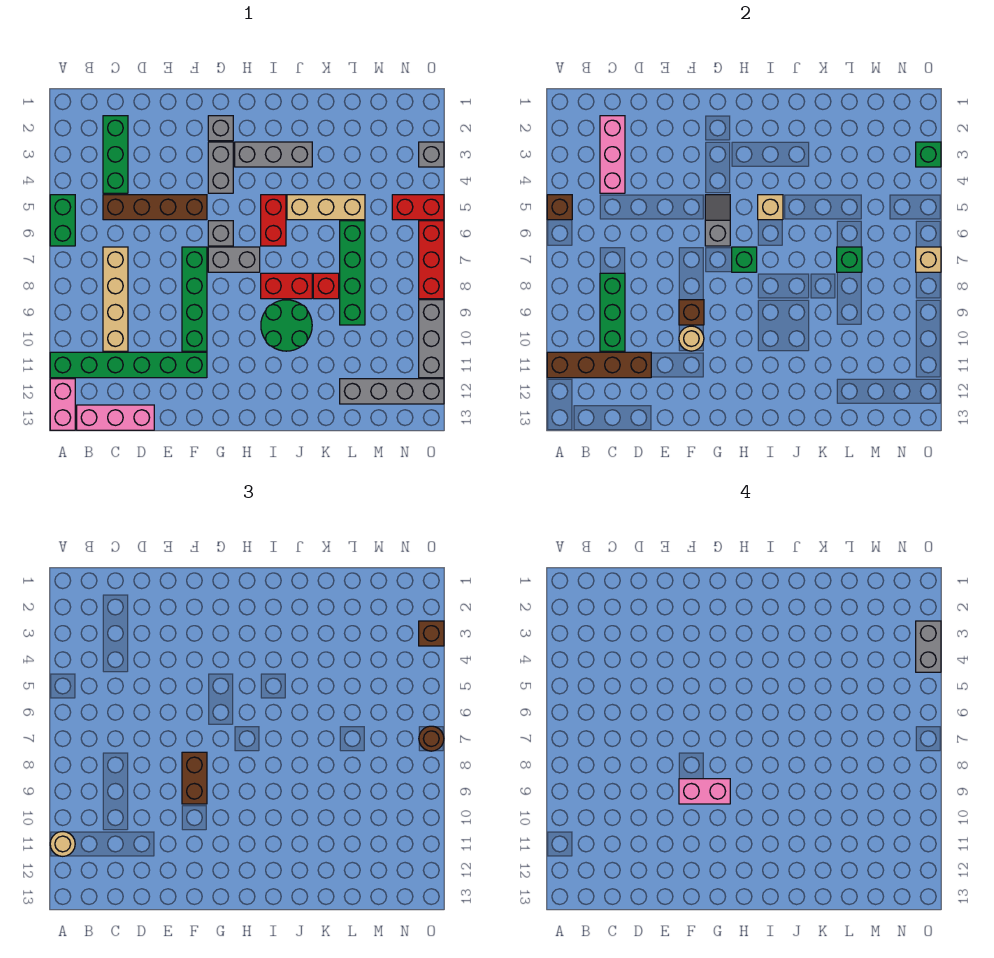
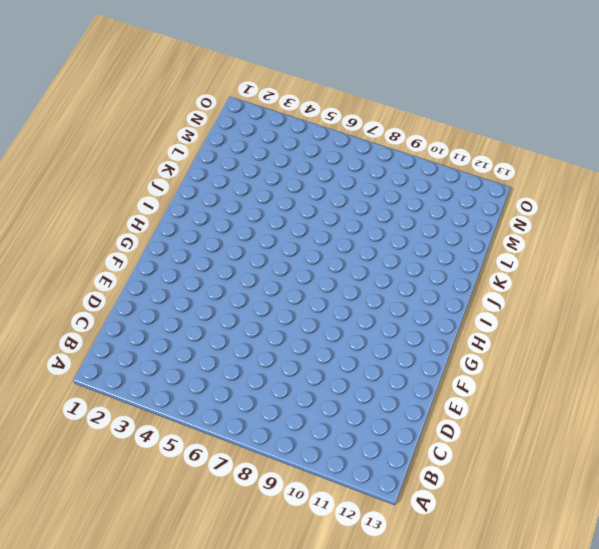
none -> green 1x2 brick [50,195,75,246]
none -> green 1x6 brick [50,352,207,378]
none -> pink 1x2 brick [50,379,75,430]
none -> pink 1x3 brick [77,405,154,430]

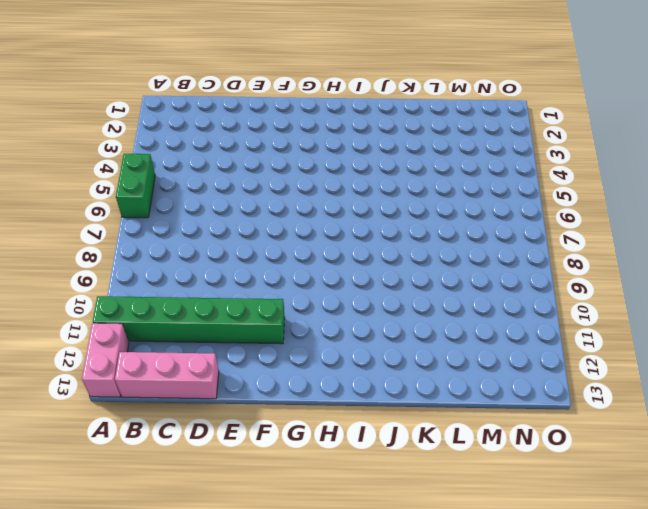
none -> green 1x3 brick [103,116,128,193]
none -> brown 1x4 brick [103,195,207,220]
none -> tan 1x4 brick [103,247,128,351]
none -> green 1x4 brick [182,247,207,351]

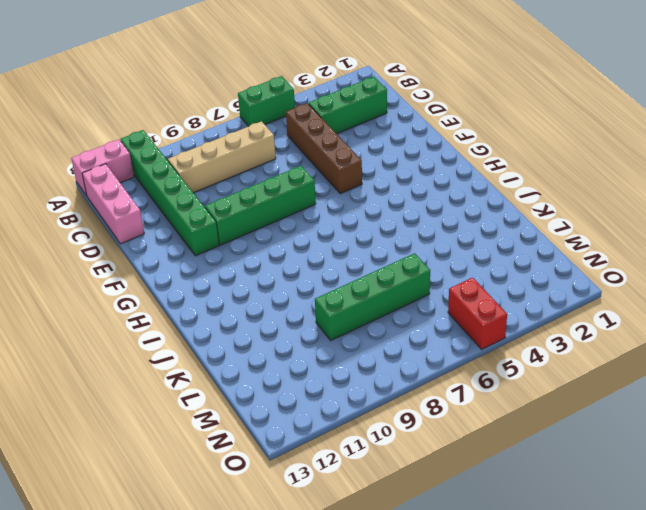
none -> grey 1x1 brick [208,116,233,141]
none -> grey 1x2 brick [208,142,233,193]
none -> grey 1x1 brick [208,221,233,246]
none -> grey 1x2 brick [208,247,260,272]

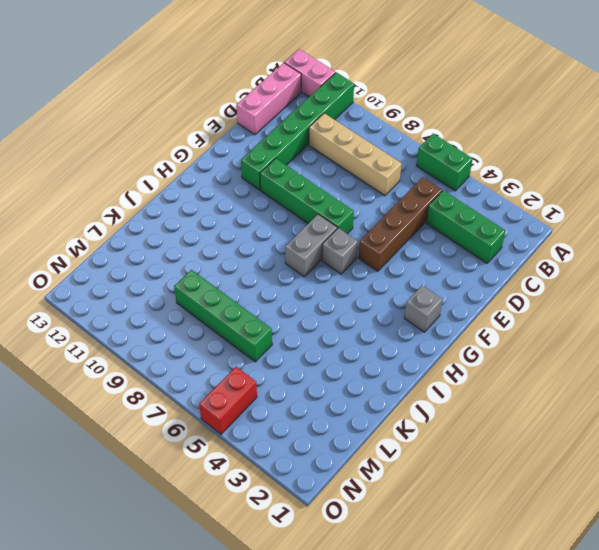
none -> grey 1x2 brick [208,142,233,193]
none -> grey 1x3 brick [235,142,312,167]
none -> red 1x2 brick [261,195,286,246]
none -> red 1x2 brick [261,273,312,299]

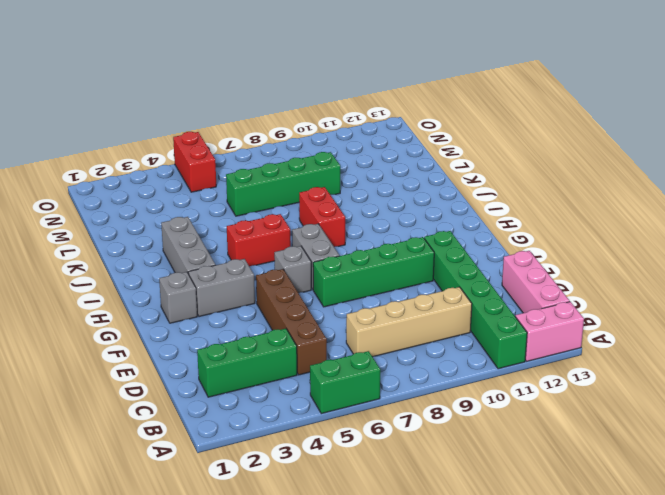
none -> green 2x2 round brick [261,300,312,351]
none -> tan 1x3 brick [287,195,365,220]
none -> red 1x1 brick [313,273,339,299]
none -> grey 1x4 brick [340,379,444,404]

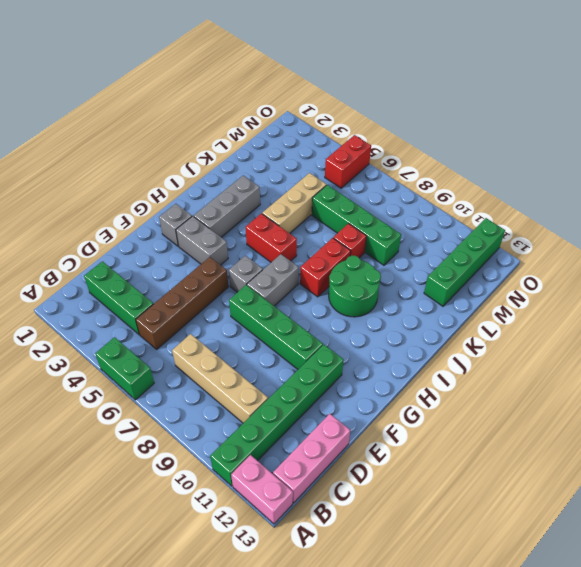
green 1x4 brick [424,218,505,306] -> grey 1x4 brick [340,379,444,404]
none -> grey 1x1 brick [419,142,444,167]
none -> red 1x3 brick [419,221,444,299]
none -> grey 1x3 brick [419,300,444,378]
none -> brown 1x1 brick [547,195,572,220]

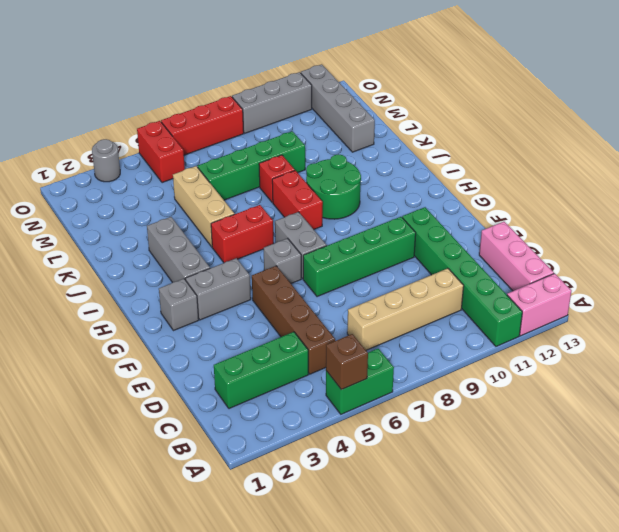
grey 1x1 round brick [92,139,120,182] -> grey 1x1 brick [419,142,444,167]
none -> brown 1x4 brick [547,352,651,378]
none -> pink 1x3 brick [600,116,625,193]
none -> green 1x3 brick [600,273,625,351]
none -> brown 1x1 brick [679,300,704,325]

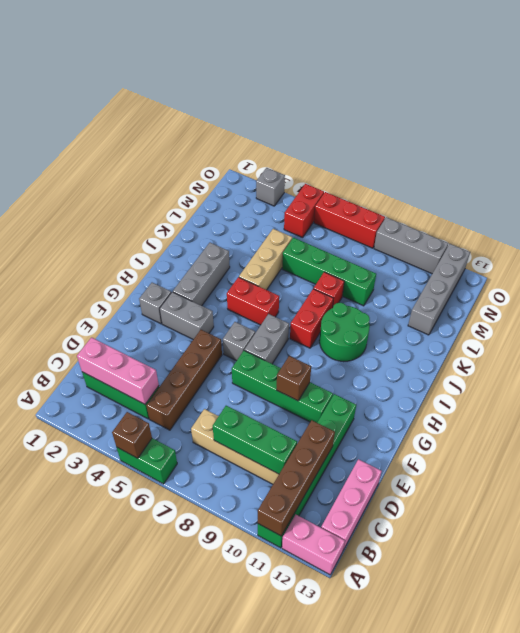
none -> tan 1x1 round brick [679,326,704,351]
none -> grey 1x2 slope [705,195,730,246]
none -> green 1x1 brick [732,247,757,272]
none -> tan 1x1 brick [758,195,783,220]

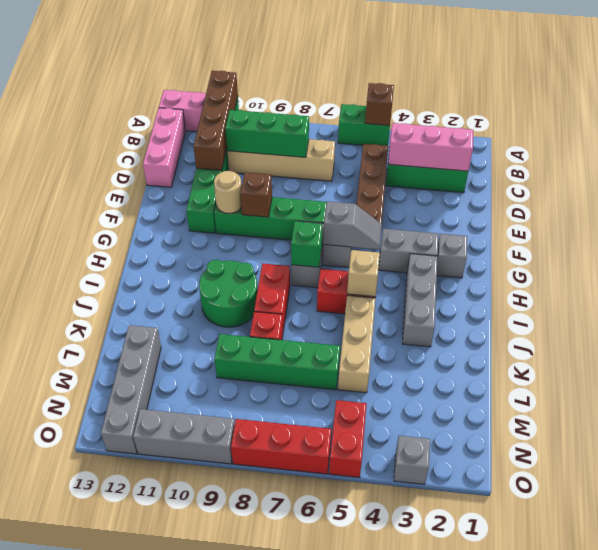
none -> green 1x1 brick [837,247,862,272]
none -> green 1x1 brick [916,142,941,167]
none -> tan 1x1 brick [916,247,941,272]
none -> tan 1x1 round brick [50,832,75,856]

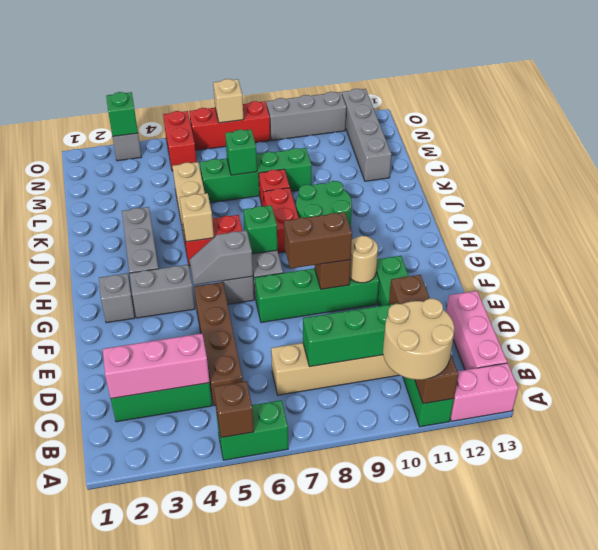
tan 2x2 round brick [383,299,454,380] -> tan 1x1 round brick [50,832,75,856]
none -> brown 1x1 brick [419,621,444,646]
none -> brown 1x1 round brick [419,726,444,751]
none -> pink 1x2 brick [679,779,730,804]
none -> grey 1x2 brick [916,621,941,672]

